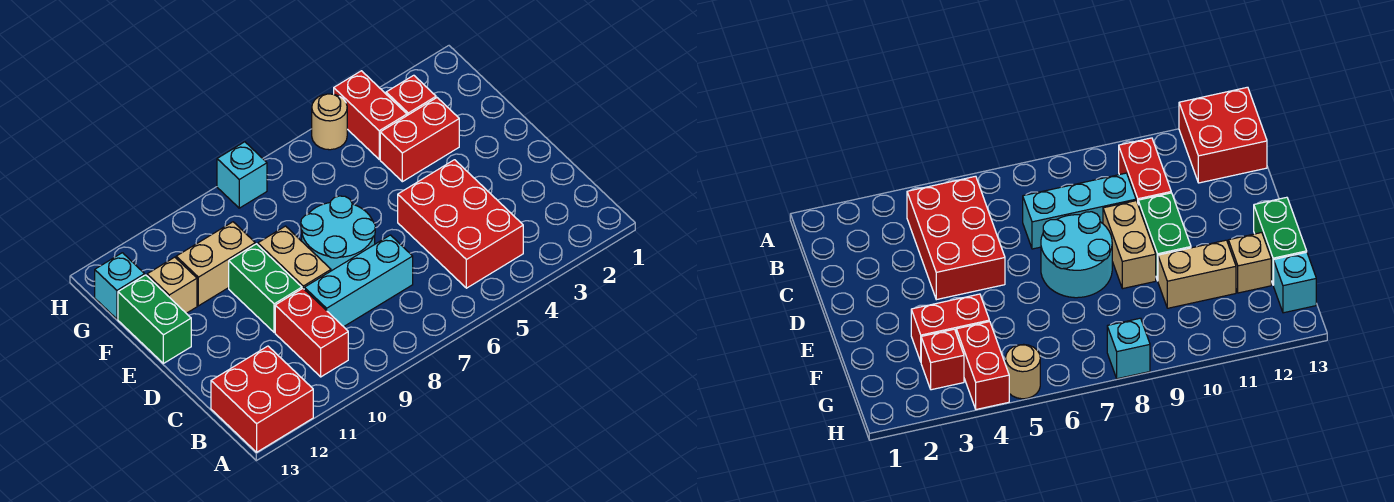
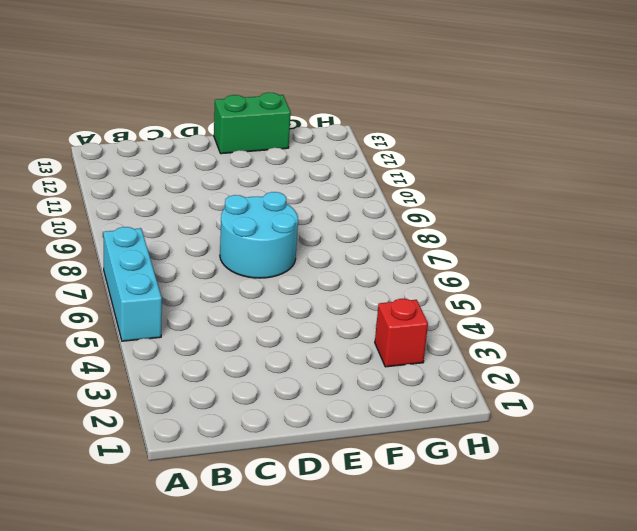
cyan 1x3 brick [103,227,162,341] -> cyan 1x3 brick moved to [304,235,413,327]
none -> red 2x2 brick [211,346,313,452]
none -> red 2x3 brick [398,160,523,288]
none -> red 1x2 brick [275,288,348,377]

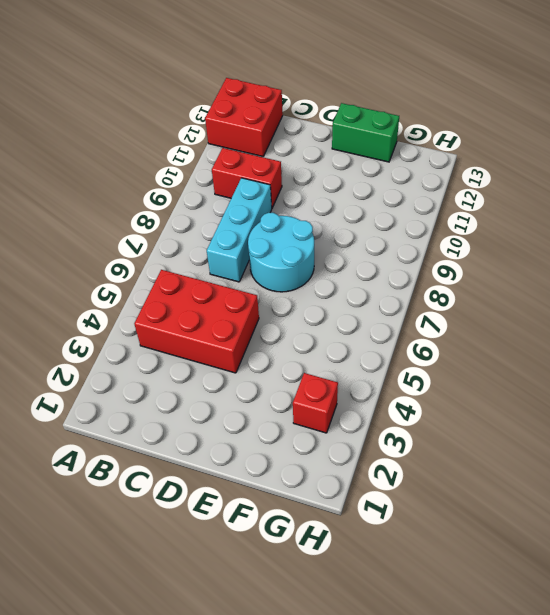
none -> tan 1x2 brick [258,226,331,289]
none -> green 1x2 brick [229,244,302,332]
none -> red 1x2 brick [380,98,459,182]

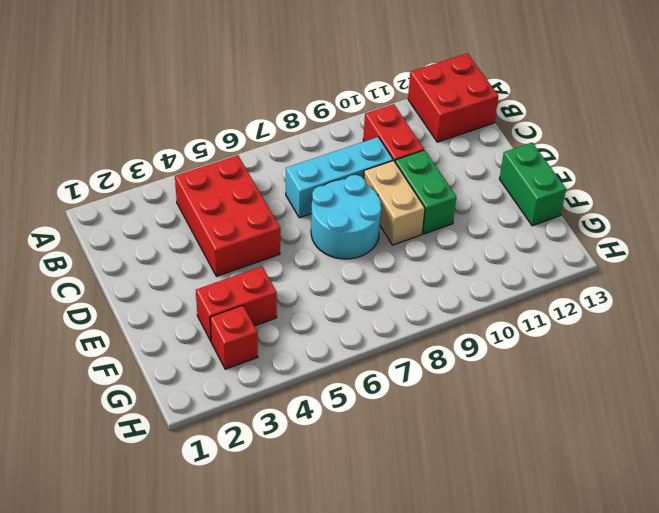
none -> tan 1x2 brick [176,222,255,306]
none -> tan 1x1 brick [147,257,197,313]
none -> red 1x2 brick [334,71,407,159]

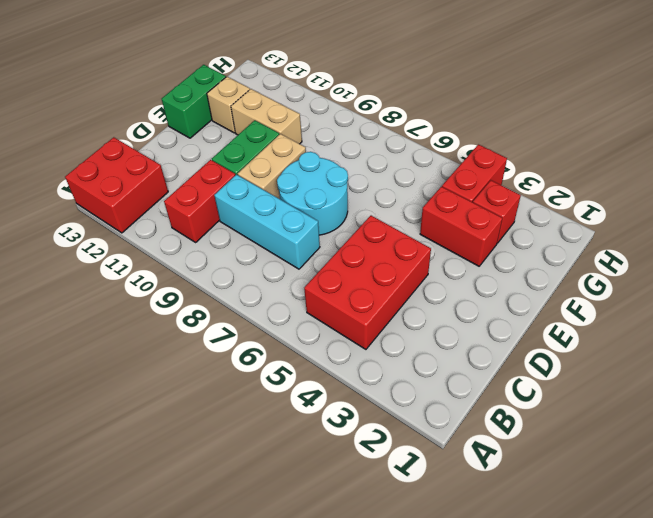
none -> cyan 1x1 brick [95,253,145,319]
none -> tan 1x1 round brick [312,94,347,150]
none -> cyan 1x1 brick [217,142,267,208]

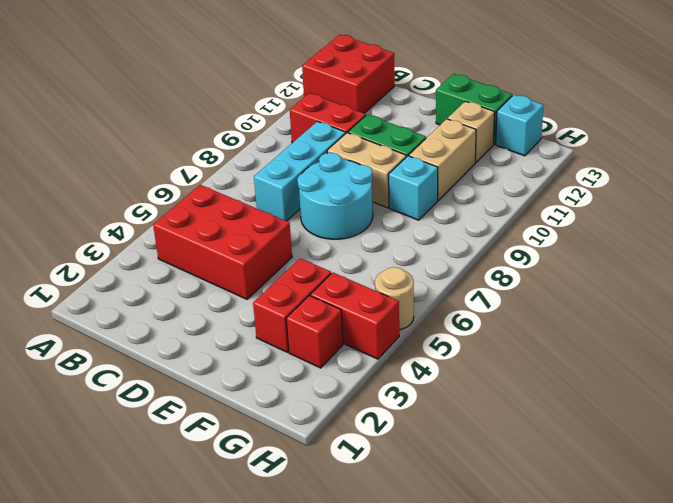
cyan 1x1 brick [389,156,438,220] -> cyan 1x1 brick moved to [217,142,267,208]

